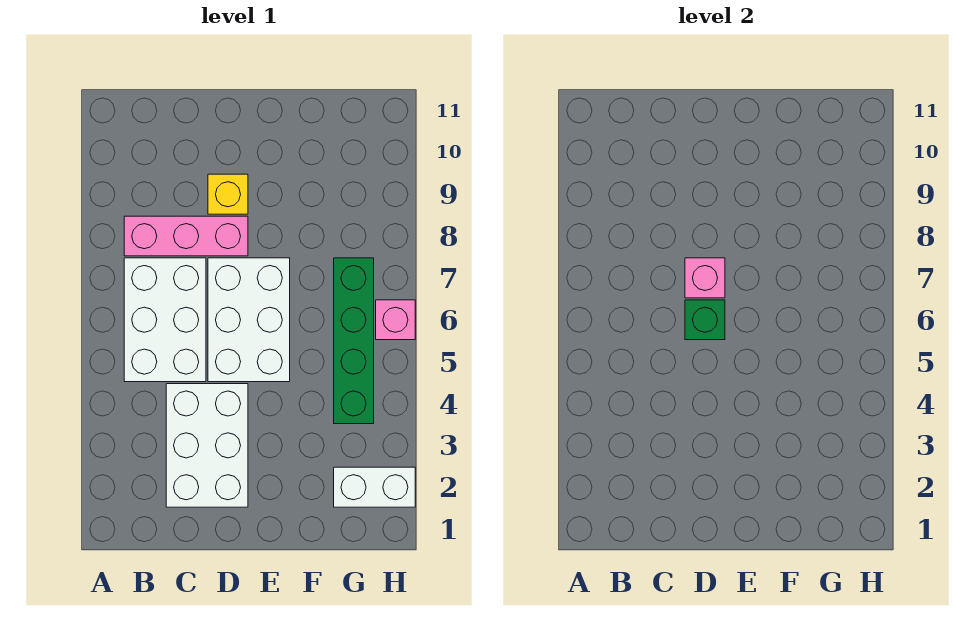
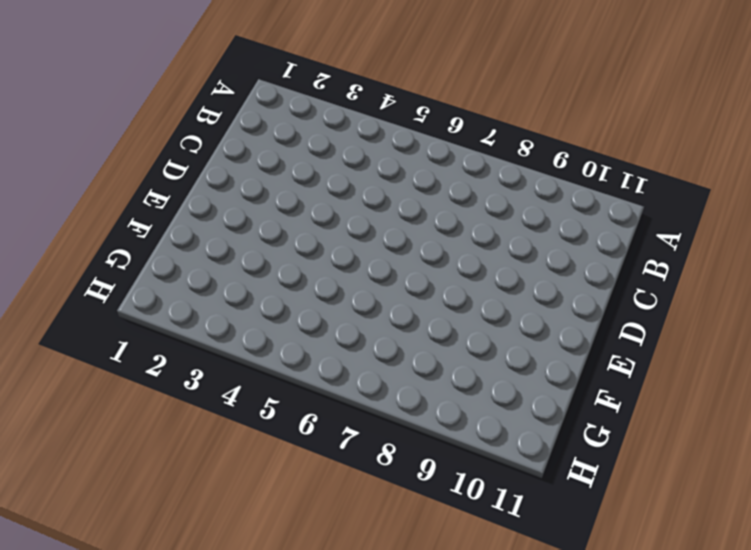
none -> white 2x3 brick [124,258,206,382]
none -> pink 1x3 brick [124,216,248,256]

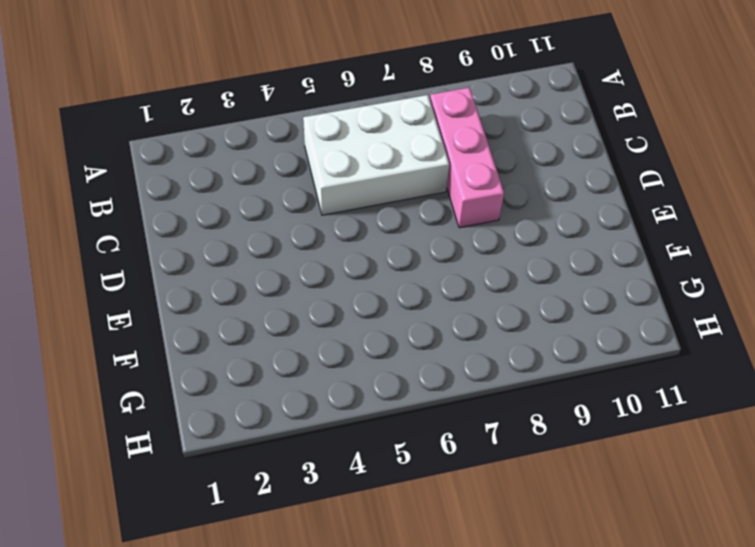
none -> white 2x3 brick [166,384,248,507]
none -> white 2x3 brick [208,258,290,382]

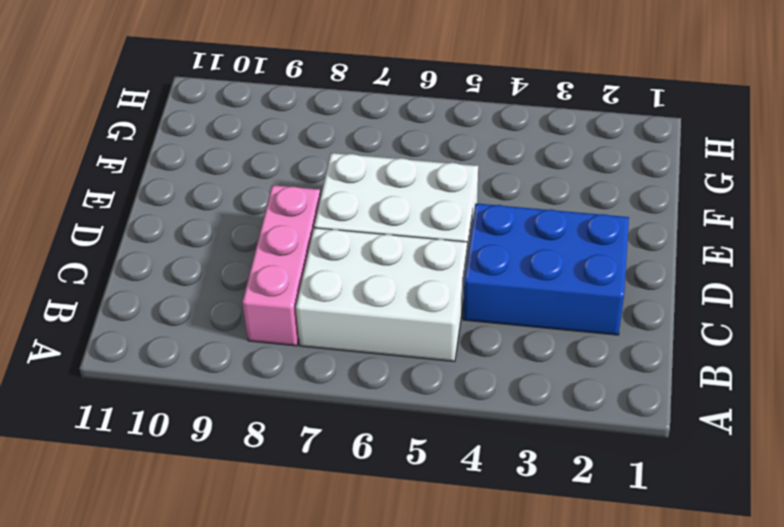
blue 2x3 brick [463,203,629,335] -> white 2x3 brick [166,384,248,507]
none -> yellow 1x1 brick [208,174,248,214]
none -> white 1x2 brick [334,467,415,507]

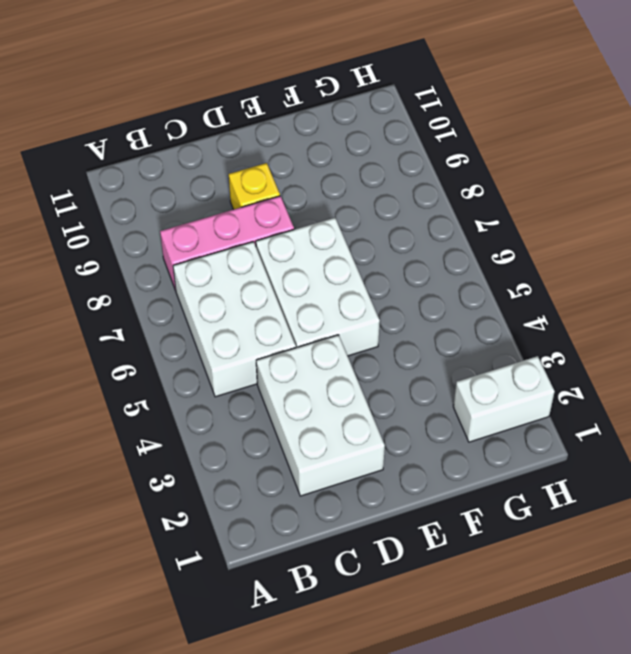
none -> green 1x4 brick [334,258,374,424]
none -> pink 1x1 brick [376,300,415,340]

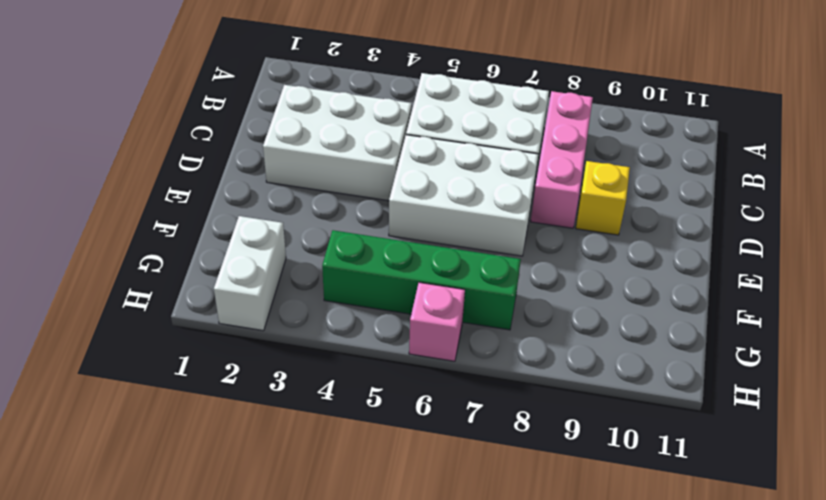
none -> green 1x1 brick [685,300,725,340]
none -> pink 1x1 brick [685,258,725,298]

